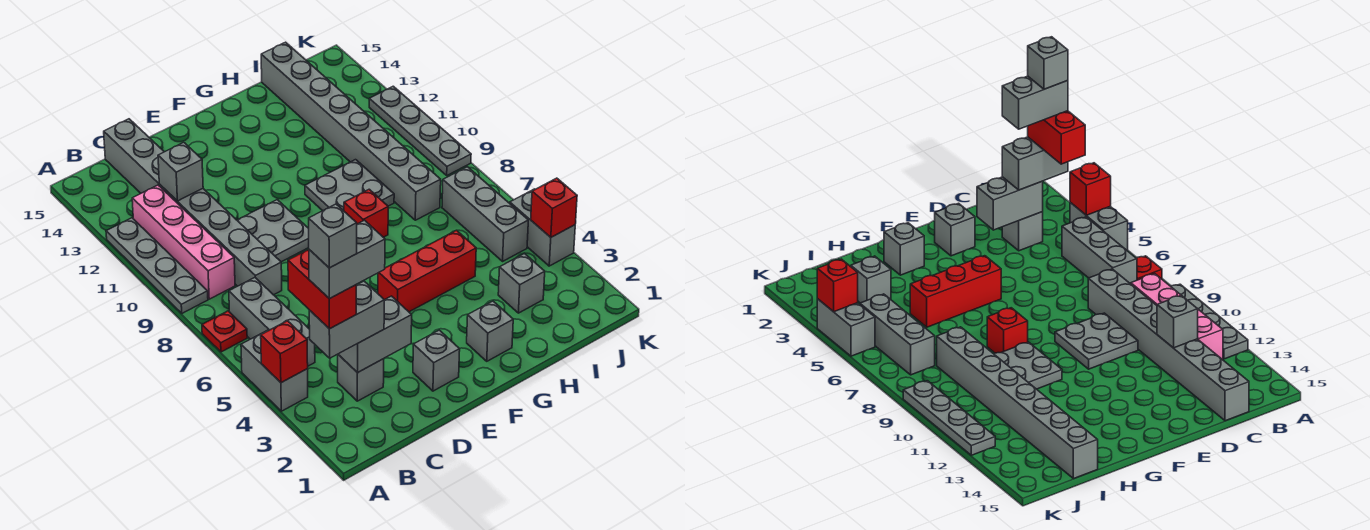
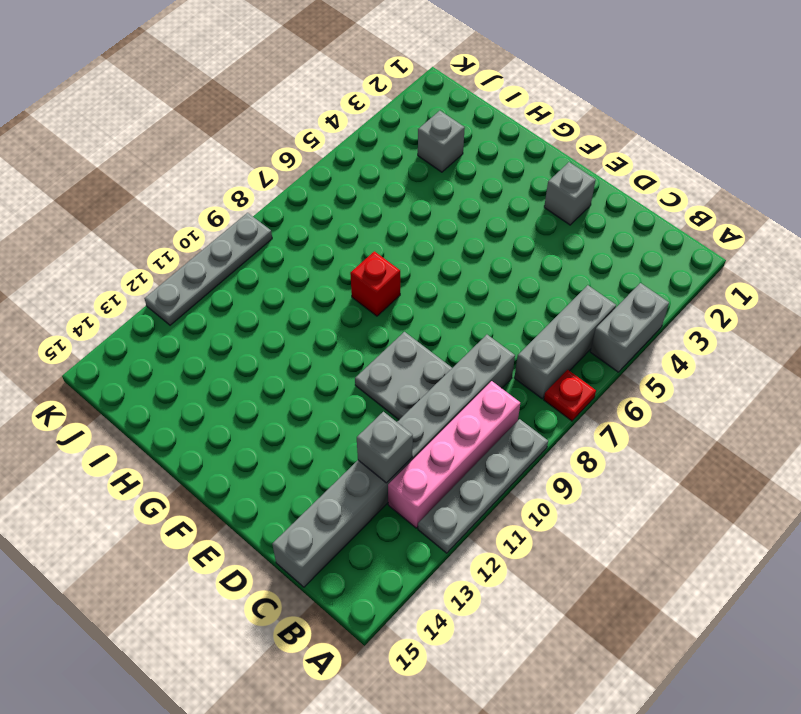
none -> grey 1x1 brick [338,355,384,401]
none -> red 1x3 brick [378,230,476,312]
none -> grey 1x1 brick [467,301,513,361]

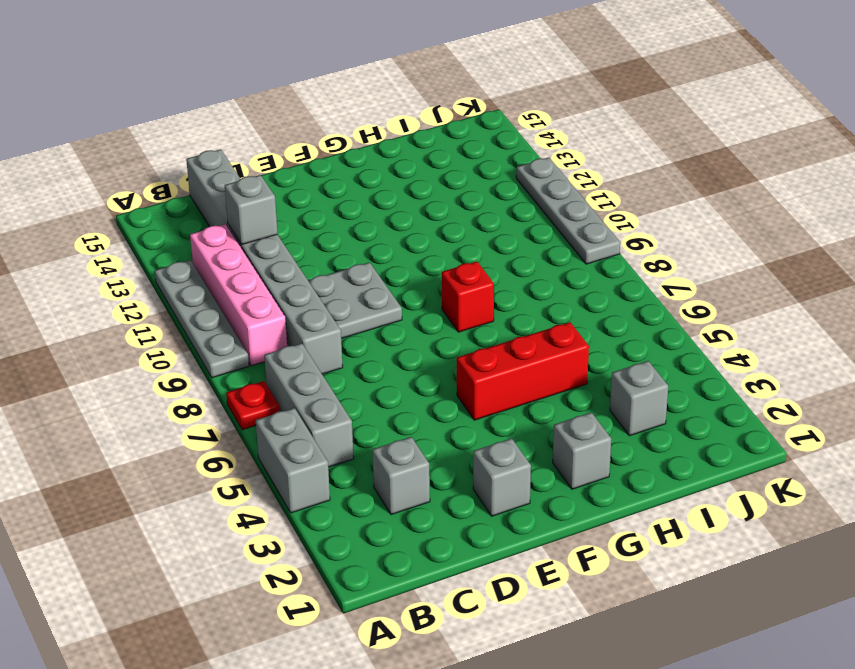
none -> grey 2x2 plate [305,160,394,211]
none -> grey 1x8 brick [261,42,441,220]
none -> grey 1x3 brick [442,167,528,261]

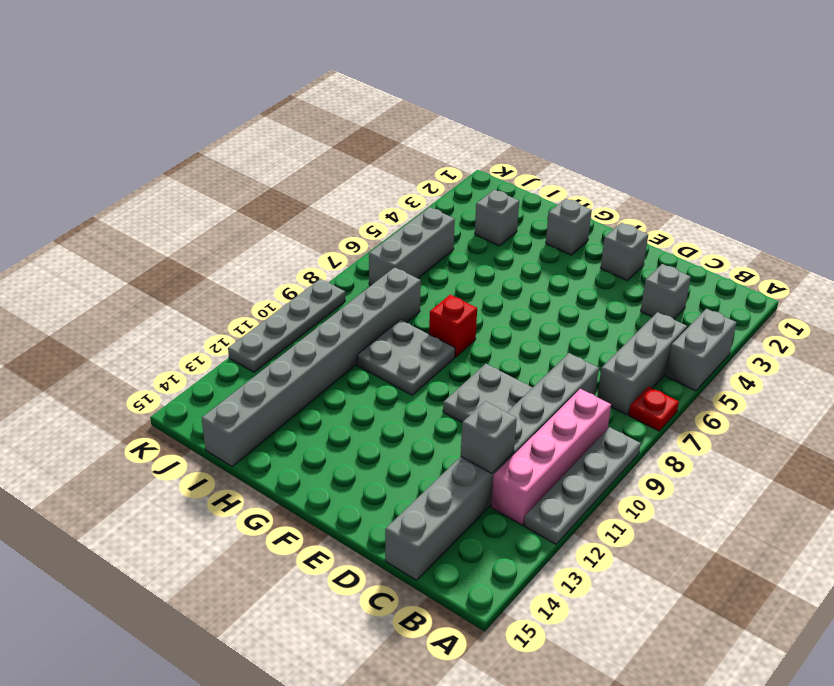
none -> red 1x3 brick [378,230,476,312]
none -> grey 1x2 brick [510,189,575,266]
none -> red 1x1 brick [261,321,308,383]

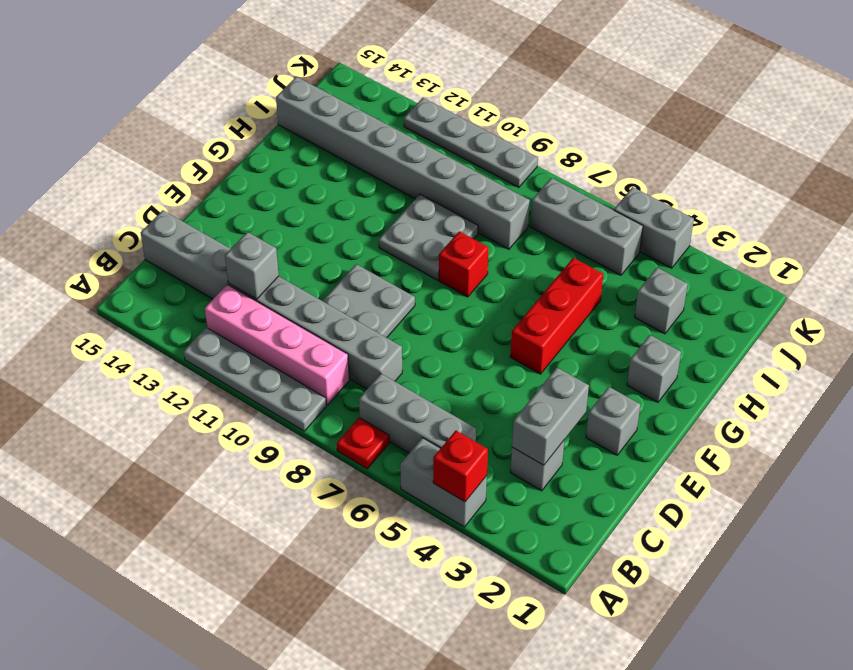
none -> red 1x1 brick [531,178,577,237]
none -> grey 1x2 brick [309,281,384,358]
none -> red 1x2 brick [288,250,357,329]

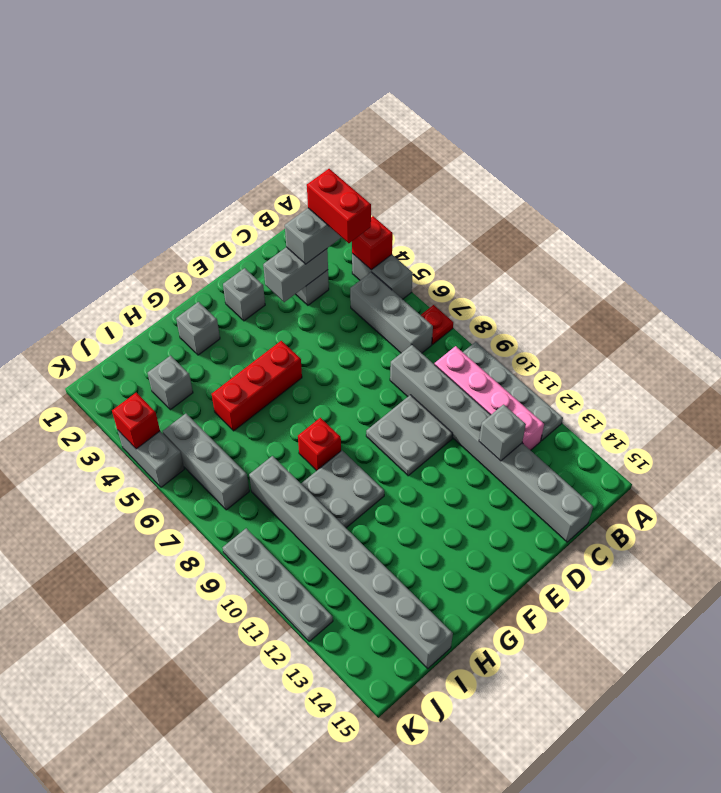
none -> grey 1x2 brick [309,220,385,299]
none -> grey 1x1 brick [309,204,357,268]

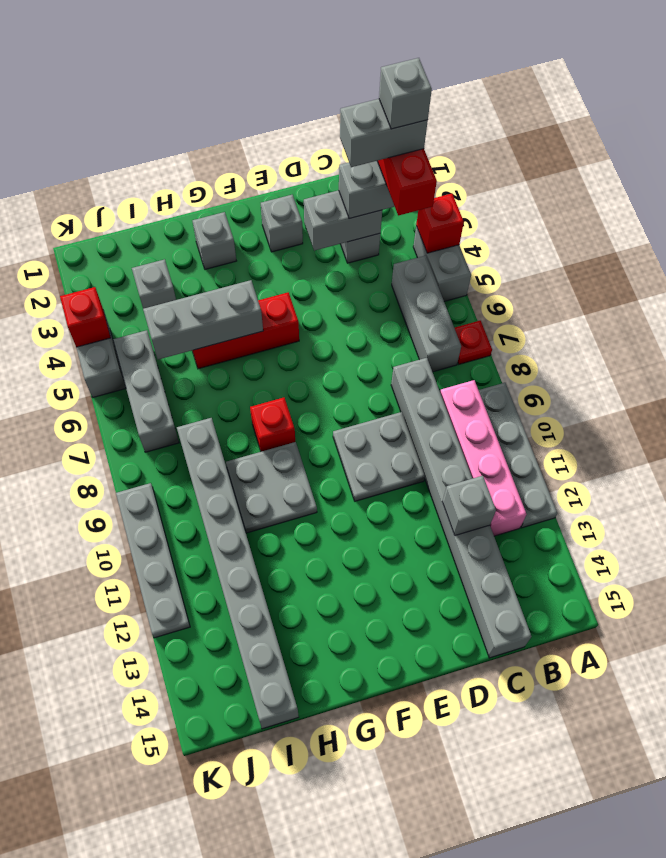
grey 1x3 brick [143,280,263,359] -> none

